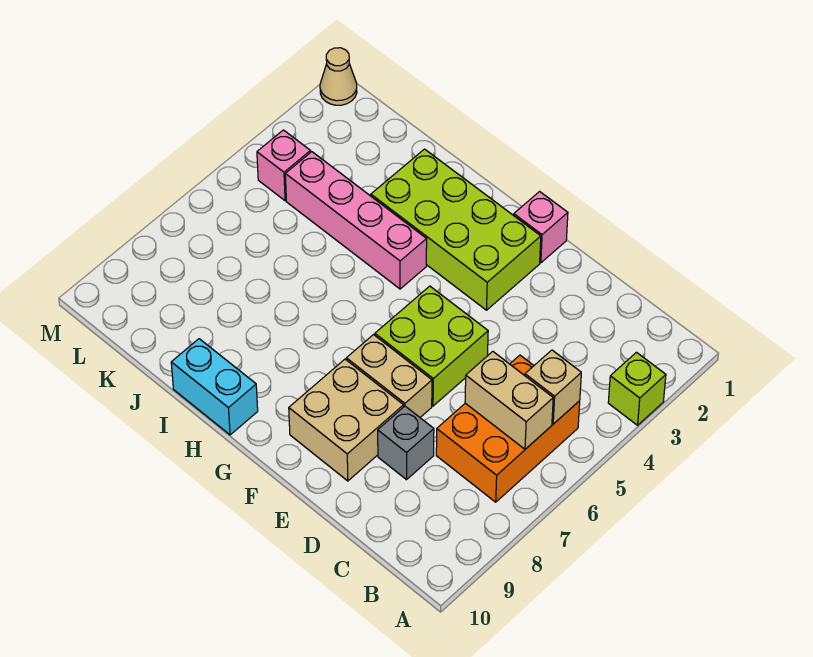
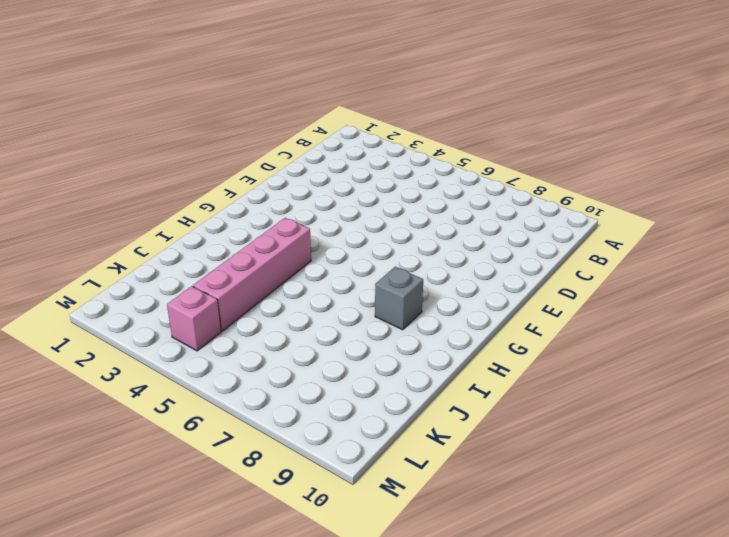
grey 1x1 brick [375,267,423,330] -> grey 1x1 brick moved to [378,406,434,480]
none -> lime 1x1 brick [608,352,666,425]
none -> orange 2x3 brick [436,355,580,502]
none -> lime 2x2 brick [375,286,488,406]

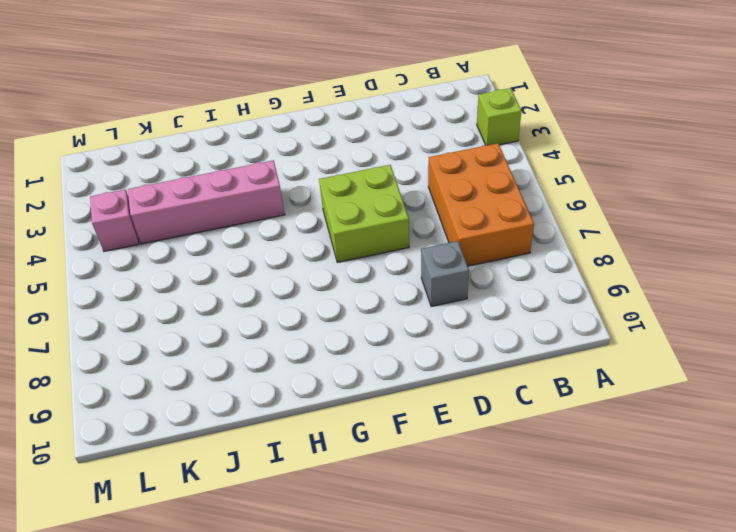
none -> tan 1x2 brick [346,335,432,417]
none -> tan 2x2 brick [289,359,404,481]
none -> pink 1x1 brick [514,192,568,263]

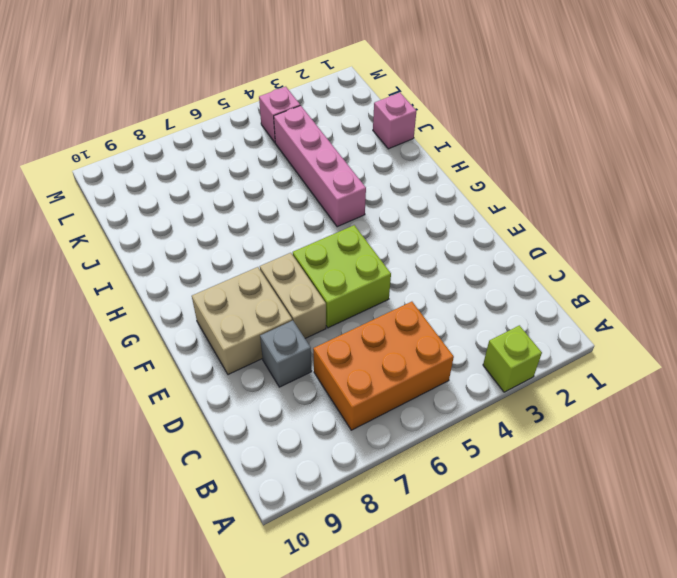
pink 1x1 brick [373,93,416,149] -> pink 1x1 brick moved to [514,192,568,263]
none -> lime 2x4 brick [371,149,541,310]
none -> cyan 1x2 brick [171,339,258,435]
none -> tan 1x1 cone [320,48,357,105]

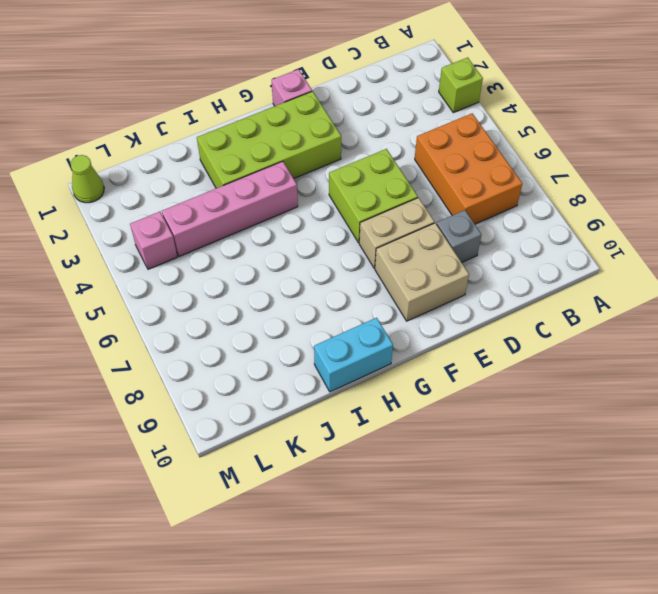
lime 1x1 cone [71,155,104,203] -> tan 1x1 cone [320,48,357,105]
none -> tan 1x1 brick [525,350,581,424]
none -> tan 1x2 brick [465,352,553,449]

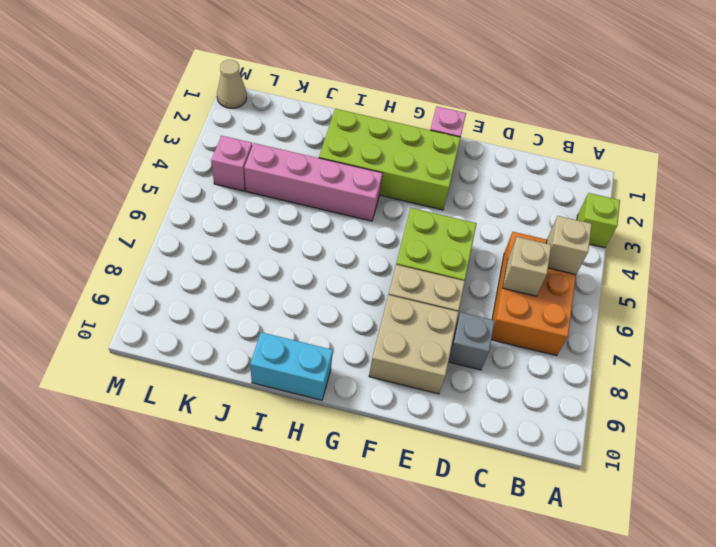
tan 1x1 brick [503,237,551,296] -> tan 1x2 brick [465,352,553,449]

